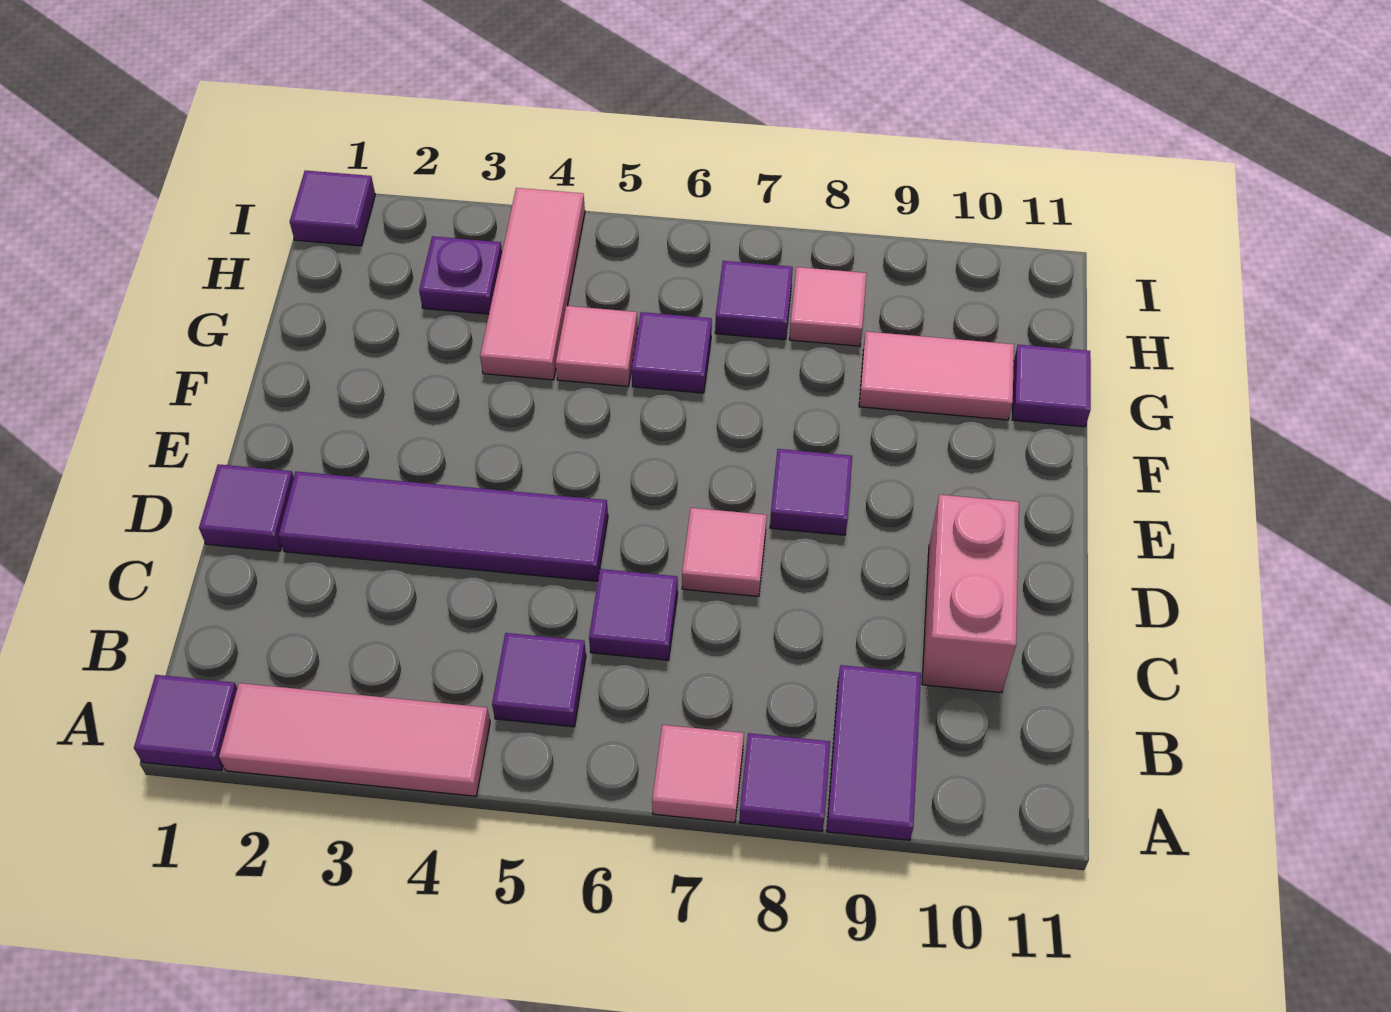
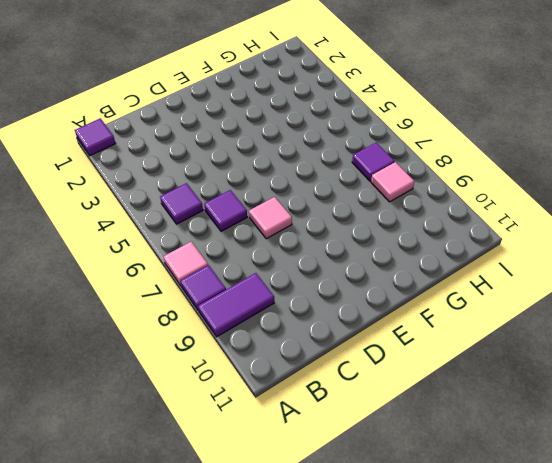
none -> pink 1x3 tile [219,683,490,796]
none -> pink 1x2 brick [922,495,1019,693]
none -> purple 1x1 tile [199,464,294,551]

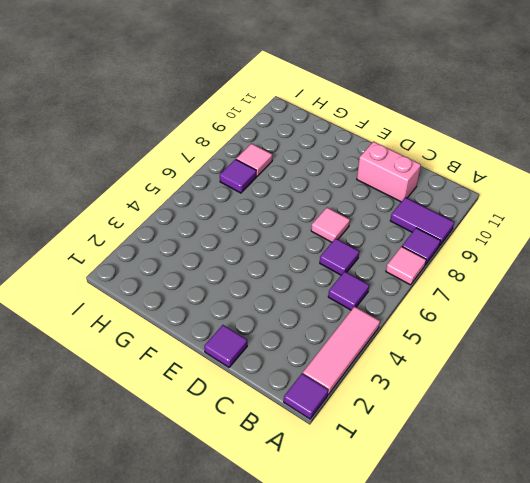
none -> purple 1x4 tile [278,472,608,581]
none -> purple 1x1 tile [770,449,852,535]
none -> pink 1x3 tile [480,188,585,380]

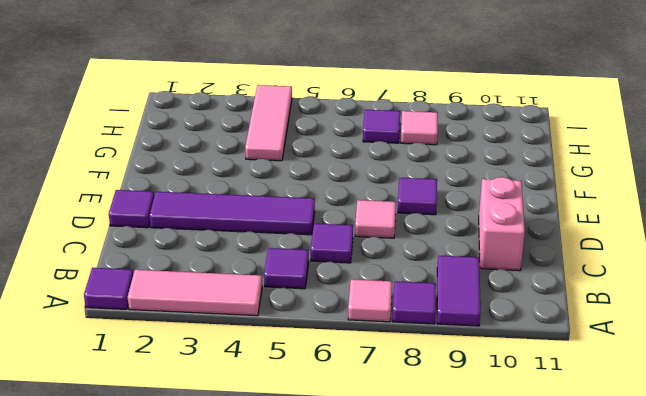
none -> pink 1x1 tile [556,306,638,386]
none -> purple 1x1 tile [631,312,712,393]
none -> pink 1x2 tile [859,332,1014,420]

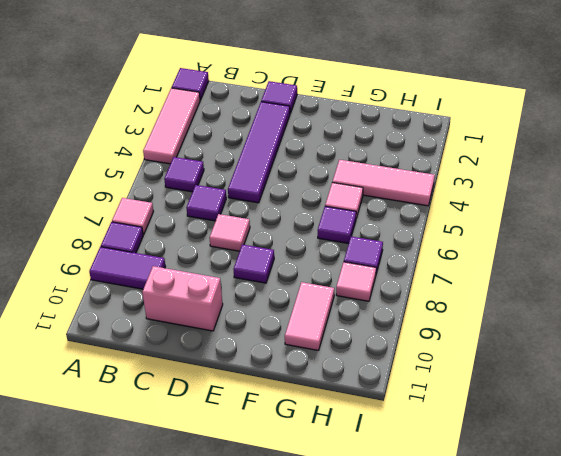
none -> purple 1x1 tile [1012,345,1091,427]
none -> purple 1x1 plate [419,236,502,314]
none -> purple 1x1 tile [290,170,375,246]

